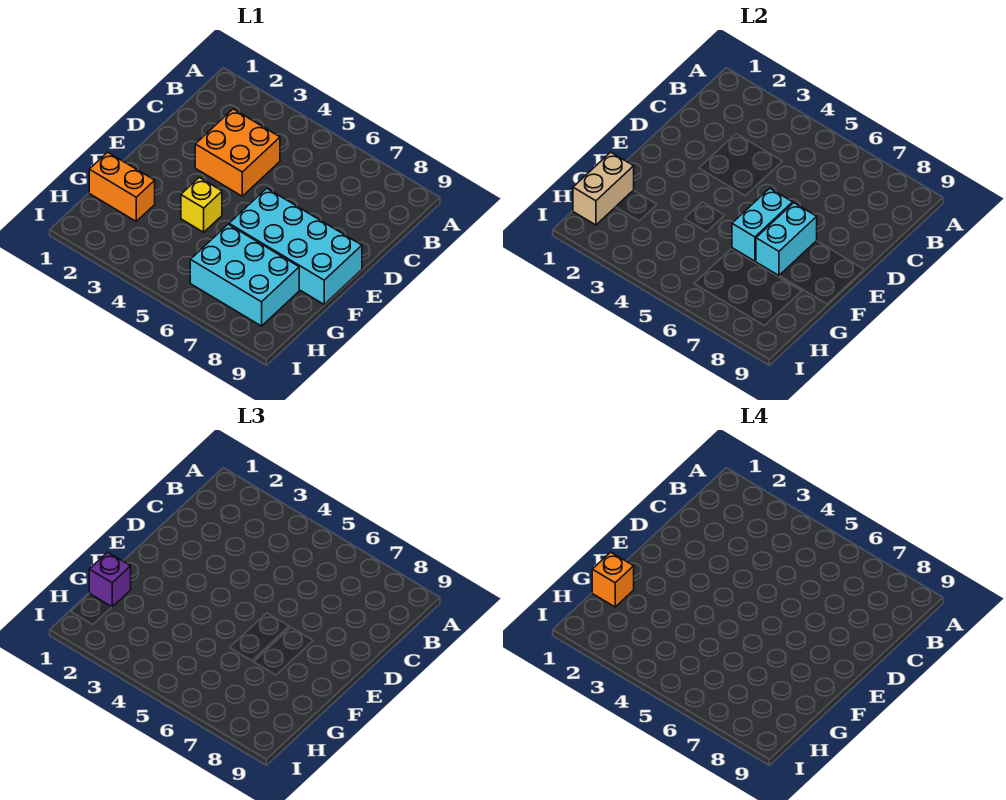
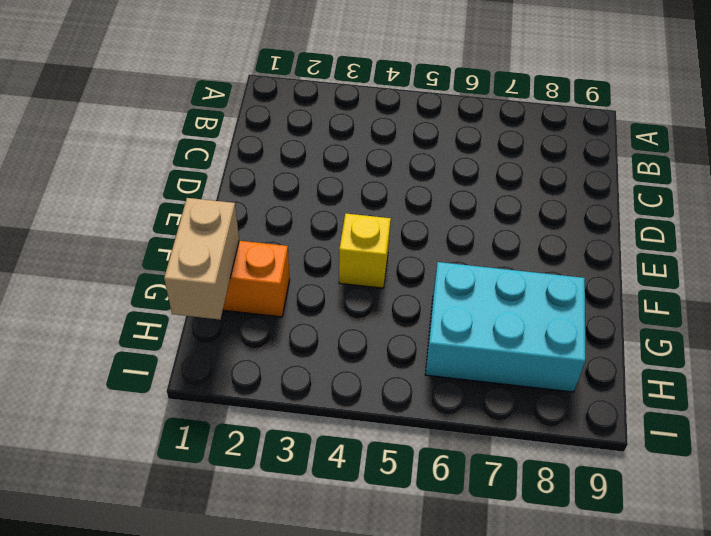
none -> orange 2x2 brick [195,109,280,196]
none -> cyan 2x4 brick [229,188,362,304]

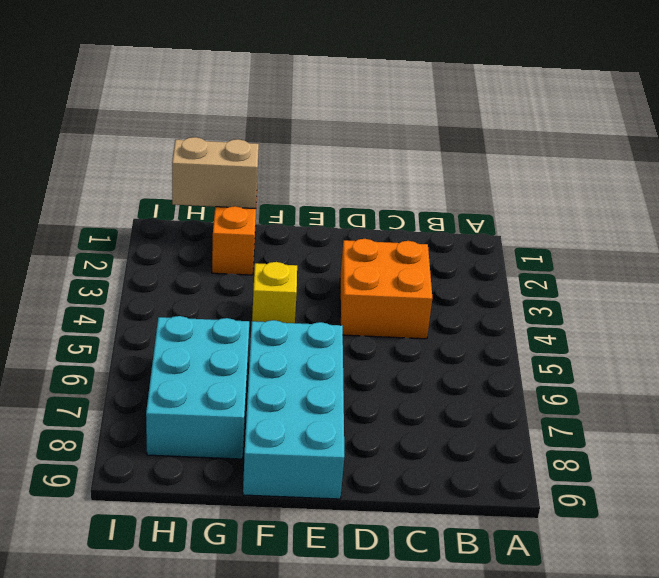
none -> cyan 1x2 brick [732,188,793,261]
none -> cyan 1x2 brick [756,203,817,276]

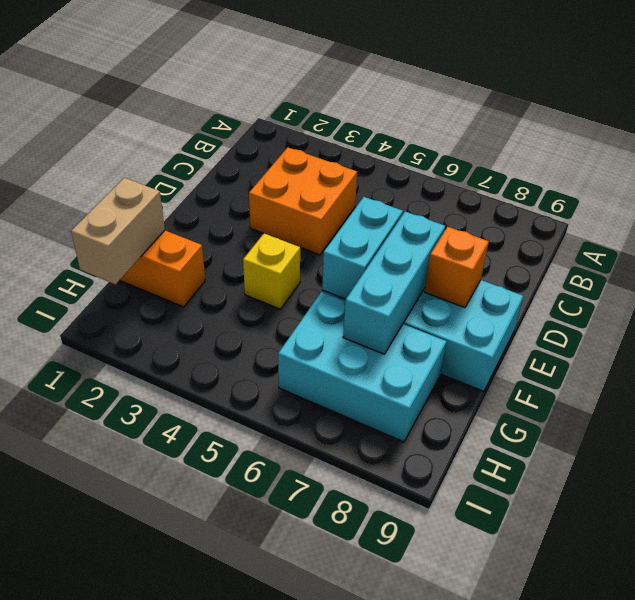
cyan 1x3 brick [343,212,445,354] -> cyan 1x2 brick [756,203,817,276]
orange 1x1 brick [425,227,489,308] -> orange 1x1 brick moved to [592,552,634,607]
none -> purple 1x1 brick [89,552,131,607]

